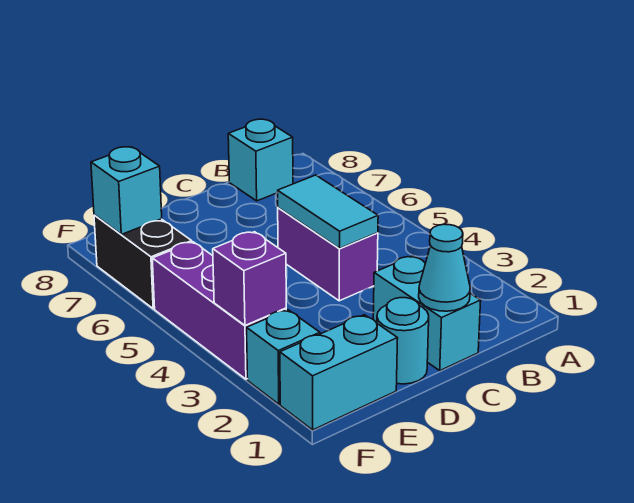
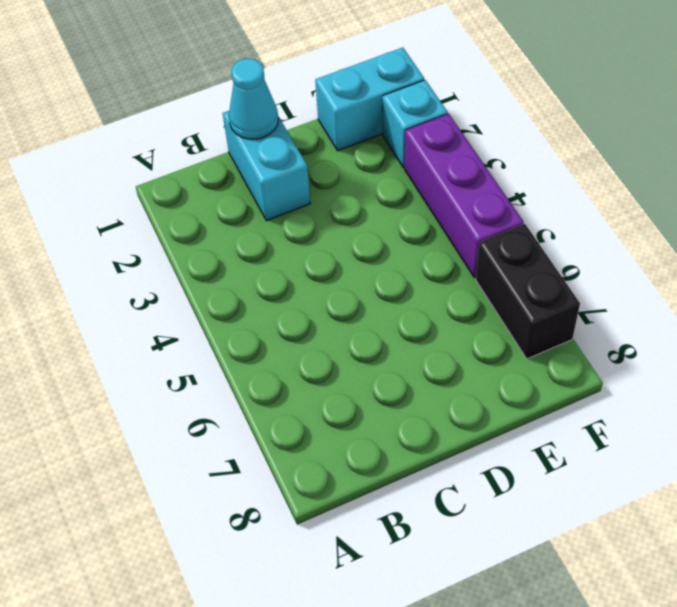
none -> cyan 1x1 brick [228,119,293,201]
none -> purple 1x2 brick [278,208,378,301]
none -> cyan 1x1 round brick [377,298,429,384]

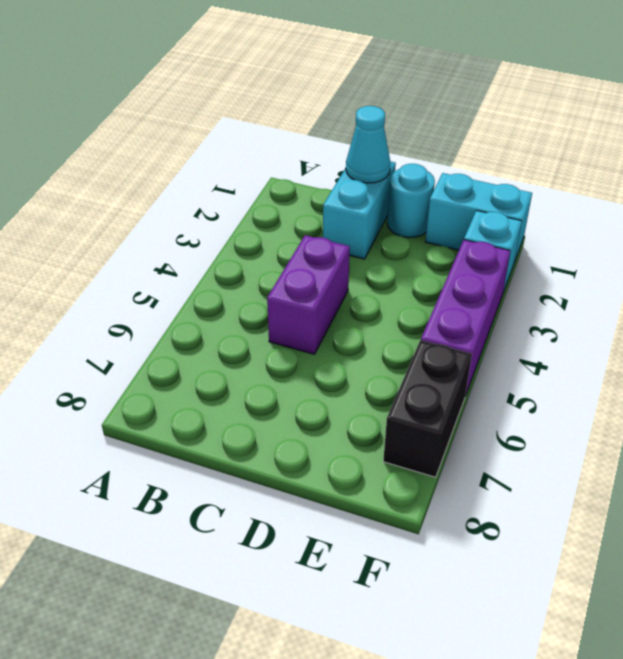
none -> cyan 1x1 brick [228,119,293,201]
none -> cyan 1x2 tile [278,175,378,248]
none -> purple 1x1 brick [213,232,286,325]

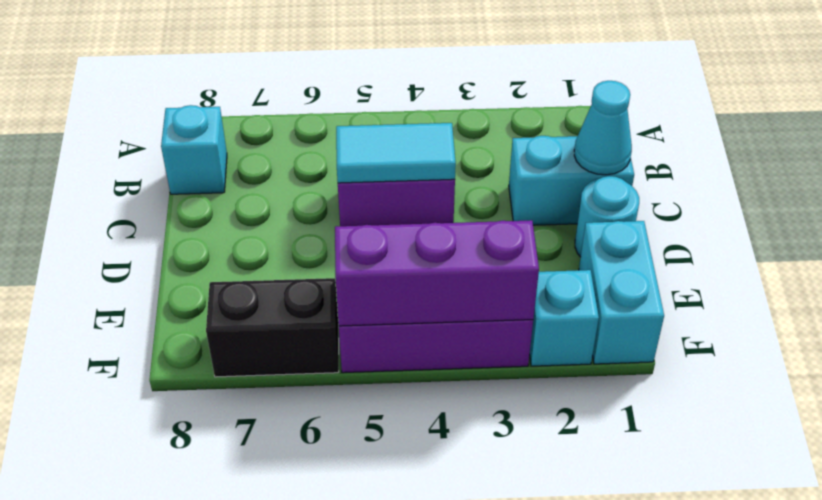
purple 1x3 brick [335,220,539,326] -> purple 1x1 brick [213,232,286,325]
none -> cyan 1x1 brick [91,147,162,234]

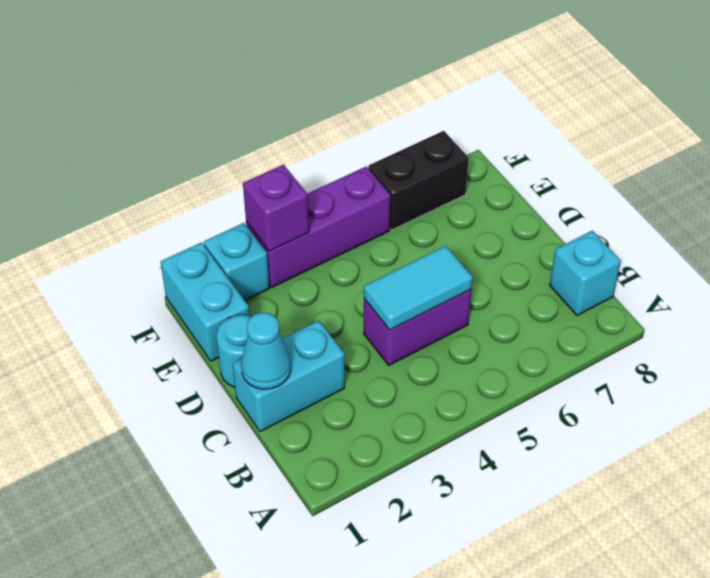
none -> cyan 1x1 brick [91,147,162,234]

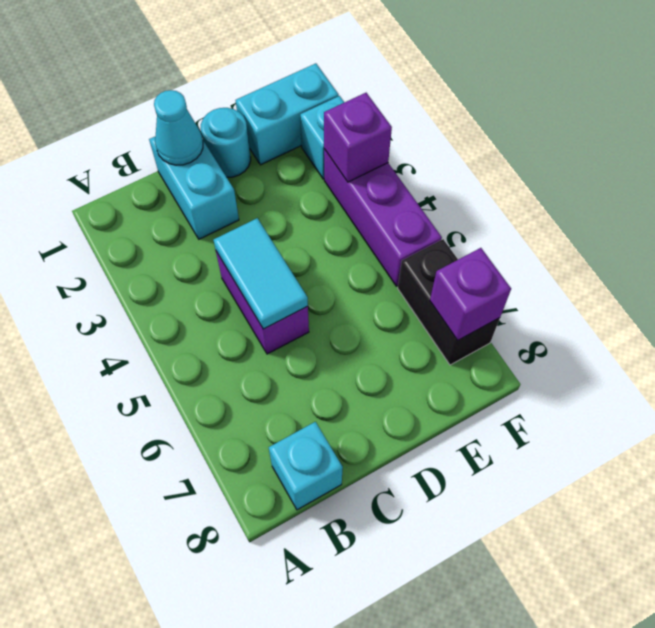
purple 1x1 brick [430,248,511,341] -> cyan 1x1 brick [91,147,162,234]

